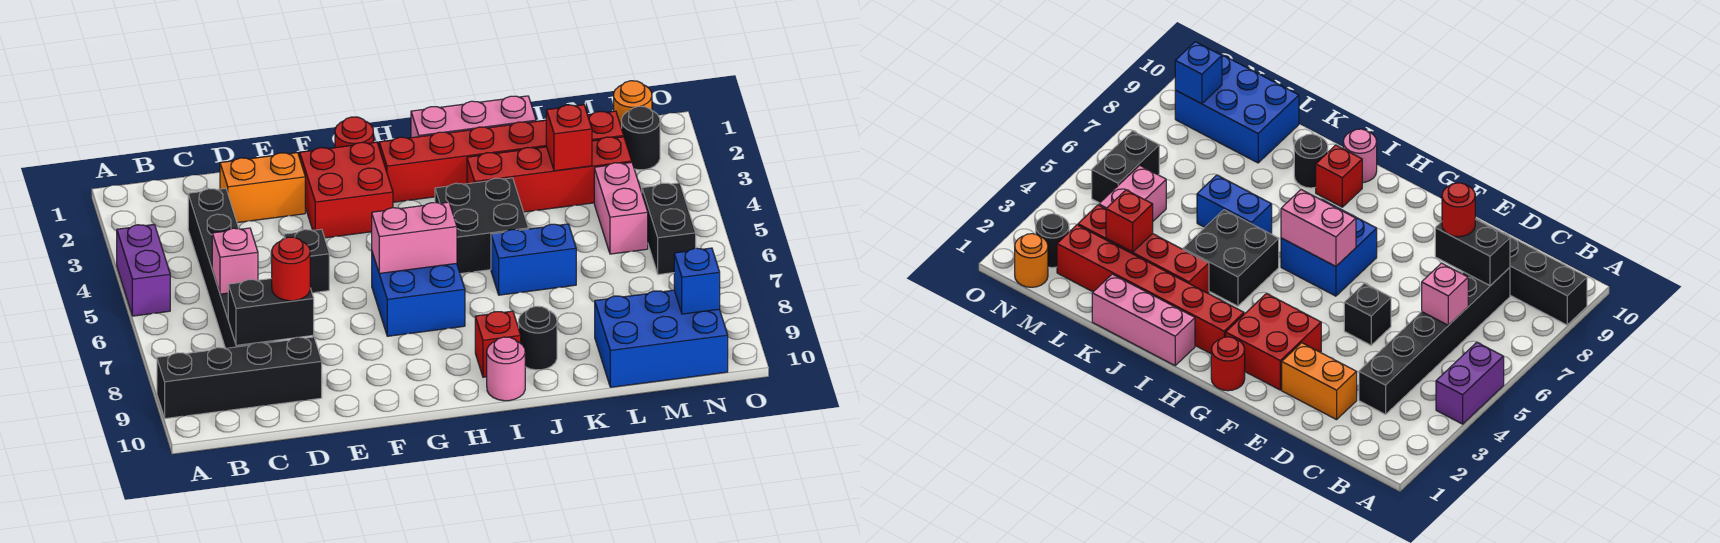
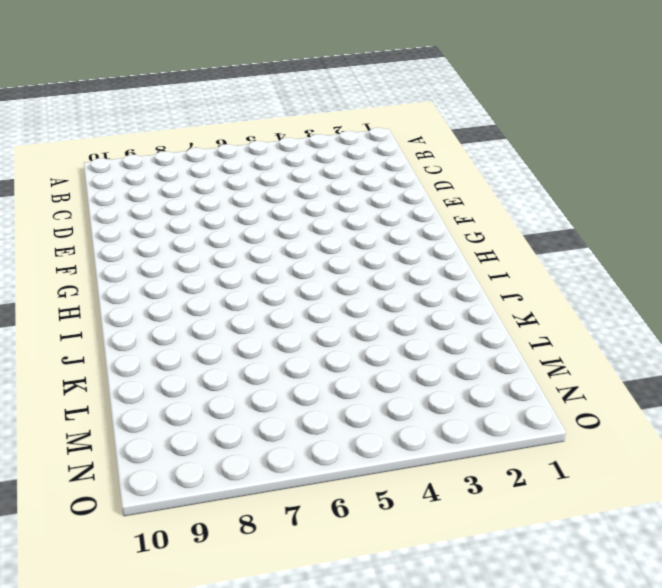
none -> purple 1x2 brick [117,225,170,316]
none -> black 1x4 brick [157,337,322,419]
none -> black 1x6 brick [188,189,274,348]

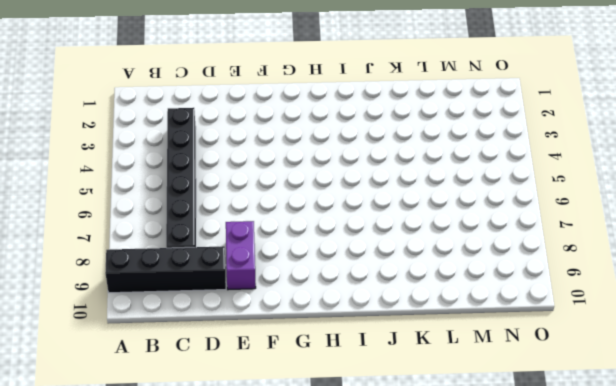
purple 1x2 brick [226,221,256,290] -> purple 1x2 brick moved to [117,225,170,316]
none -> orange 1x2 brick [220,153,305,223]
none -> black 1x1 brick [284,229,329,293]
none -> red 2x2 brick [300,142,393,238]

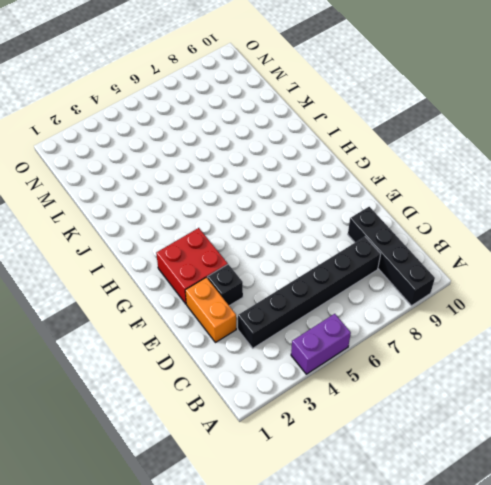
black 1x1 brick [208,264,243,306] -> black 1x1 brick moved to [284,229,329,293]
none -> red 1x1 round brick [335,117,373,148]
none -> blue 2x2 brick [372,252,465,336]
none -> red 1x6 brick [379,111,624,202]

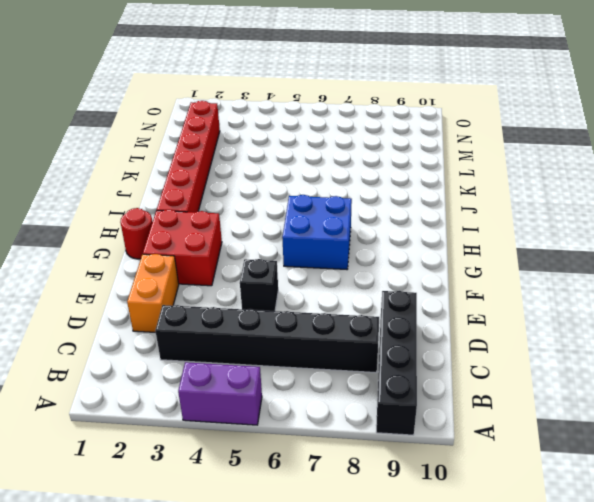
none -> pink 1x3 brick [411,96,536,138]
none -> black 2x2 brick [435,178,528,274]
none -> red 1x1 brick [475,311,521,377]

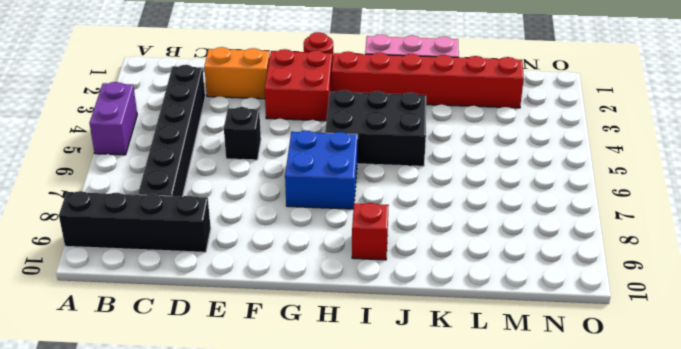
black 2x3 brick [325,90,426,166] -> black 2x2 brick [435,178,528,274]
none -> pink 1x1 round brick [487,337,525,401]
none -> red 1x4 brick [467,137,632,212]
none -> blue 1x2 brick [491,224,576,295]

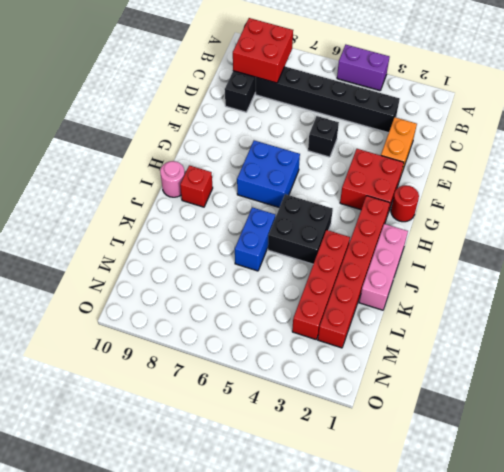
red 2x2 brick [233,18,293,83] -> black 1x2 brick [228,279,314,345]
none -> black 1x1 round brick [519,306,557,370]
none -> blue 2x3 brick [595,290,728,387]
none -> pink 1x2 brick [594,162,648,254]

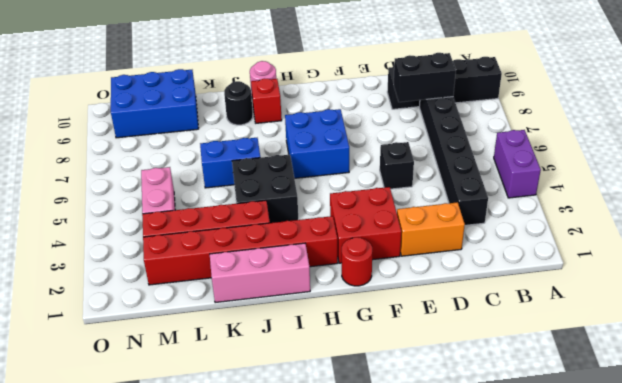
none -> orange 1x1 round brick [614,81,652,128]
none -> black 1x1 round brick [622,106,660,170]
none -> black 1x2 brick [642,183,696,275]

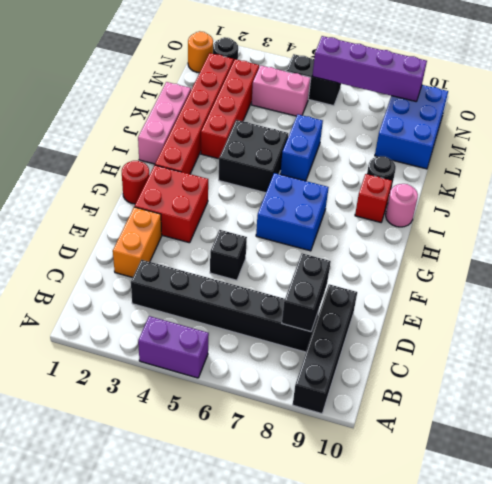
purple 1x4 brick [312,36,427,101] -> blue 1x1 brick [674,248,720,314]
none -> pink 1x1 brick [212,228,258,294]
none -> pink 1x2 brick [372,202,457,273]
none -> red 1x1 brick [546,105,592,171]

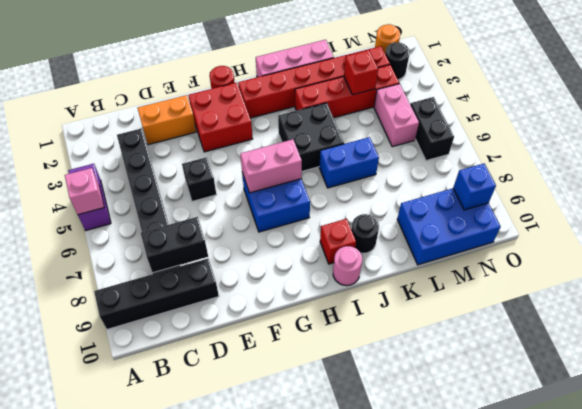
pink 1x1 brick [65,168,104,215] -> pink 1x1 brick moved to [212,228,258,294]
none -> red 1x1 round brick [272,237,310,301]

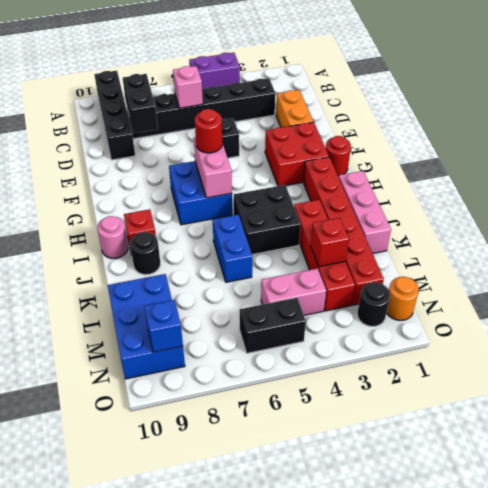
red 1x1 round brick [195,109,222,153] -> red 1x1 round brick moved to [272,237,310,301]

